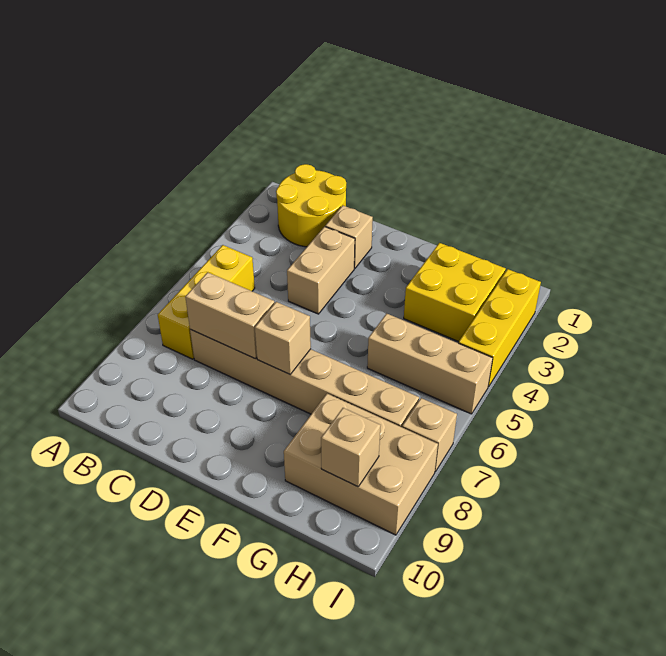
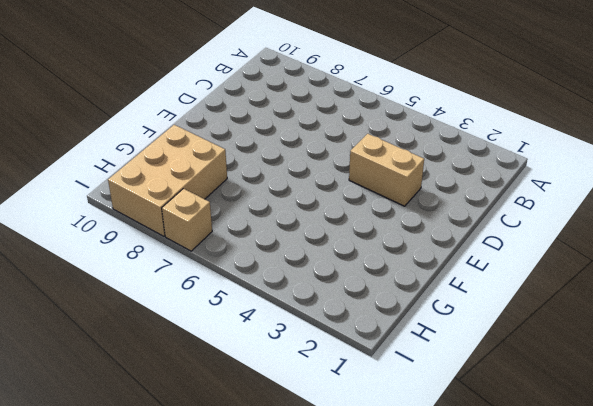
none -> yellow 2x2 round brick [276,164,346,247]
none -> yellow 1x3 brick [158,245,255,359]
none -> tan 1x6 brick [190,329,419,427]

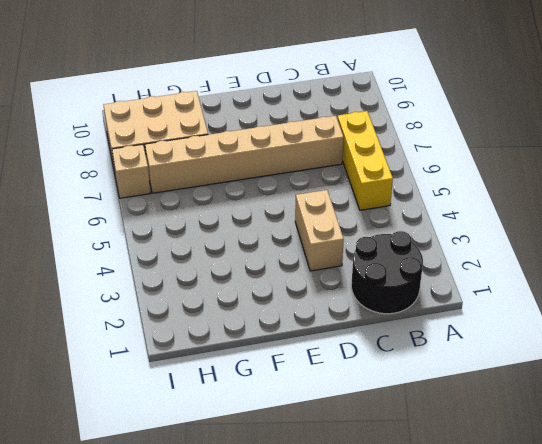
black 2x2 round brick [351,231,423,314] -> yellow 2x2 round brick [276,164,346,247]
none -> tan 1x1 brick [325,206,373,268]
none -> yellow 2x2 brick [404,243,506,342]
none -> tan 1x3 brick [367,314,493,414]

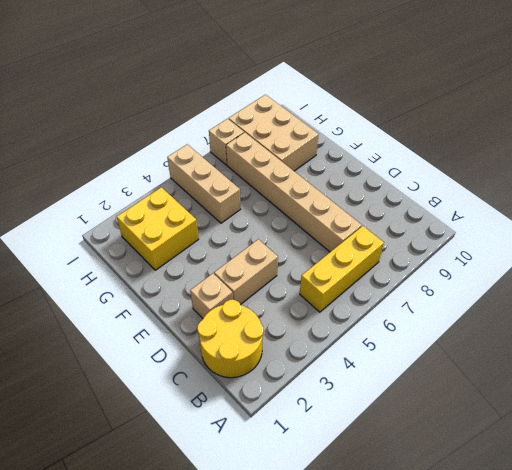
none -> yellow 1x3 brick [459,269,541,387]
none -> tan 1x2 brick [185,272,275,359]
none -> tan 1x1 brick [255,302,311,374]

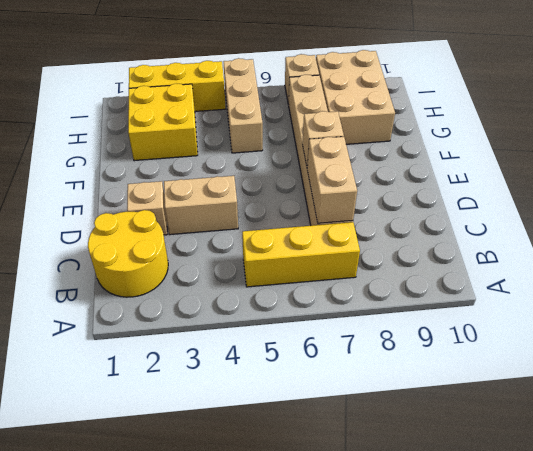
none -> tan 1x1 brick [321,408,381,487]

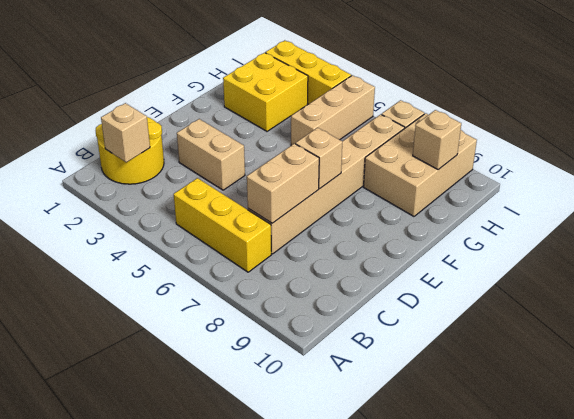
tan 1x1 brick [101,103,150,162] -> tan 1x1 brick moved to [325,206,373,268]

